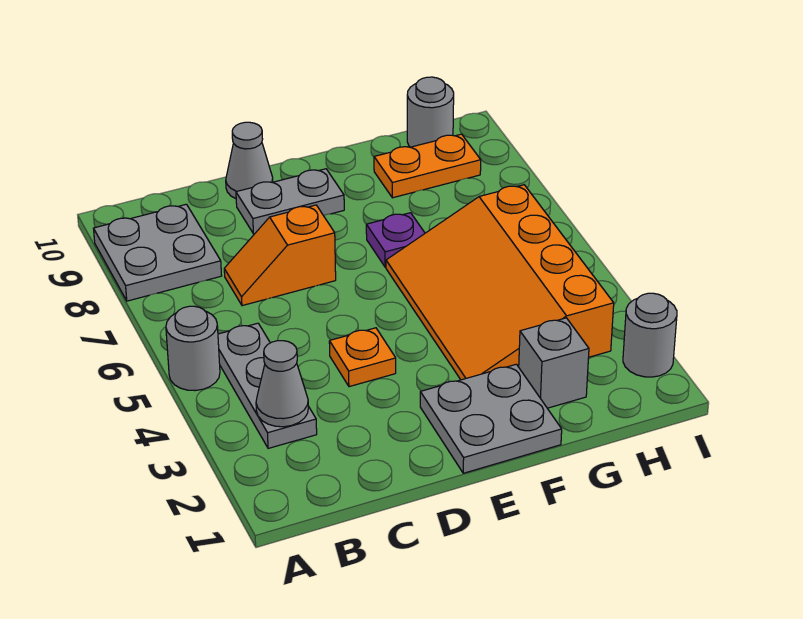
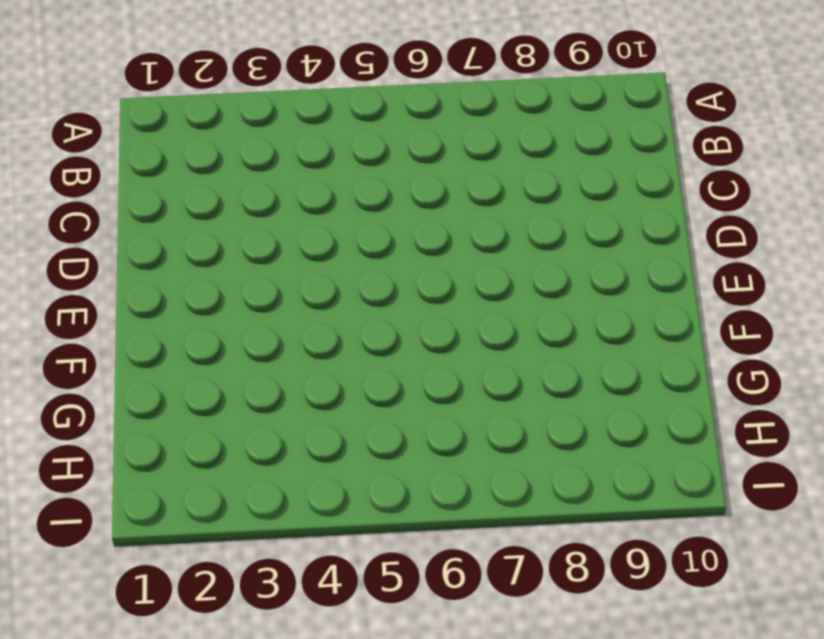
none -> grey 1x1 round brick [166,306,220,391]
none -> grey 2x2 plate [94,204,222,301]
none -> grey 1x3 plate [218,323,317,448]

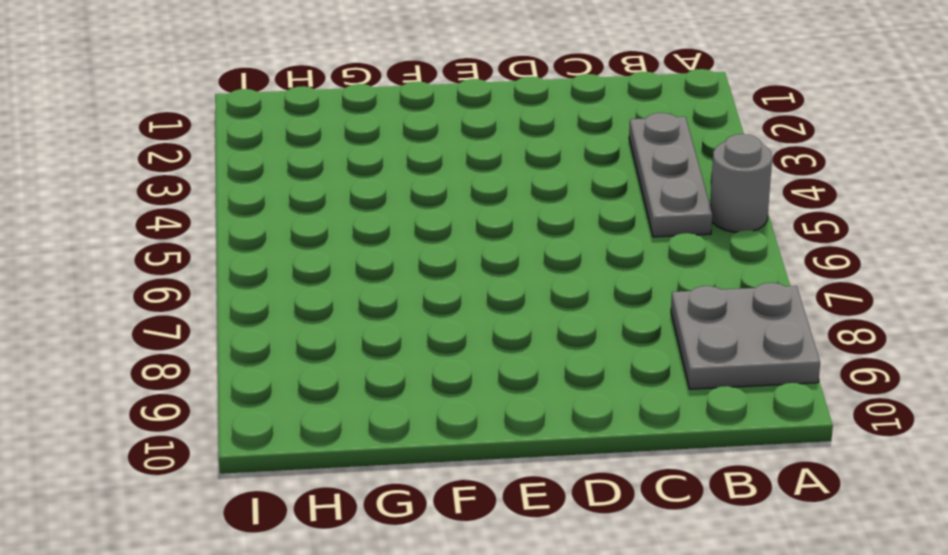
none -> orange 1x2 slope [224,205,336,306]
none -> orange 1x1 plate [329,328,396,387]
none -> grey 1x2 plate [236,169,344,234]

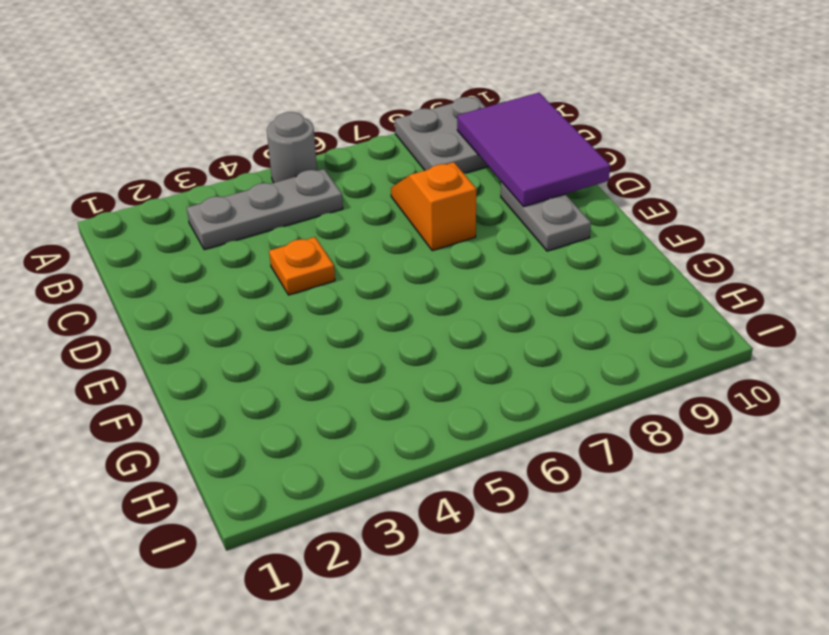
purple 2x3 tile [457,93,610,207] -> none
none -> grey 1x1 cone [226,122,273,199]
none -> grey 2x2 plate [420,364,562,473]
none -> orange 3x4 slope [386,185,614,380]

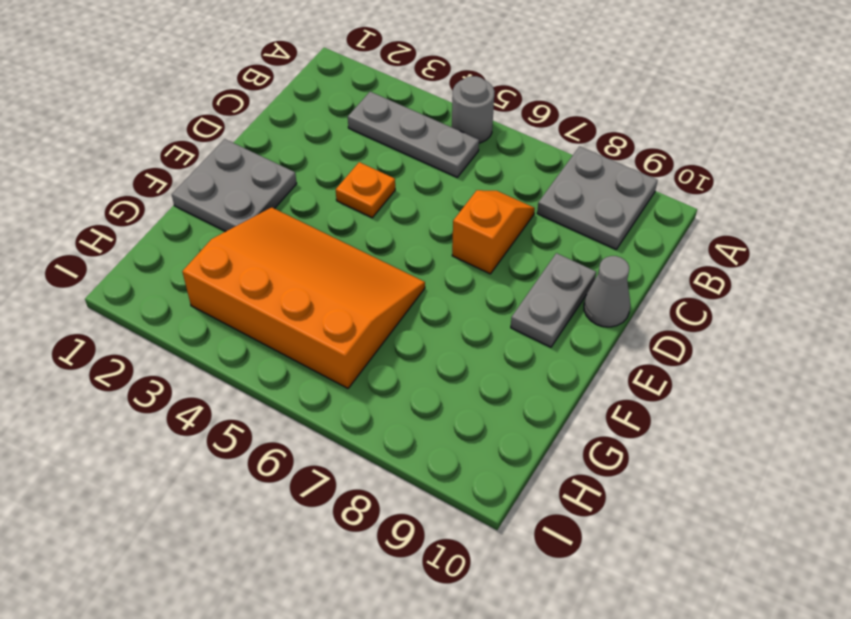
none -> purple 1x1 plate [366,213,425,267]
none -> grey 1x1 brick [519,318,589,408]
none -> orange 1x2 plate [374,134,481,198]

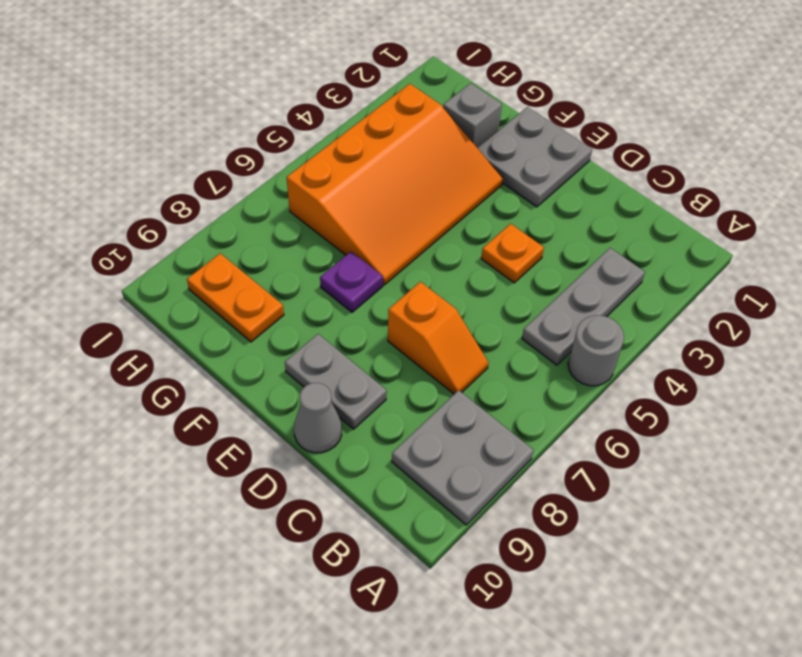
none -> grey 1x1 round brick [407,77,454,147]
none -> grey 1x1 round brick [623,293,677,377]
none -> grey 1x1 cone [256,341,308,427]

